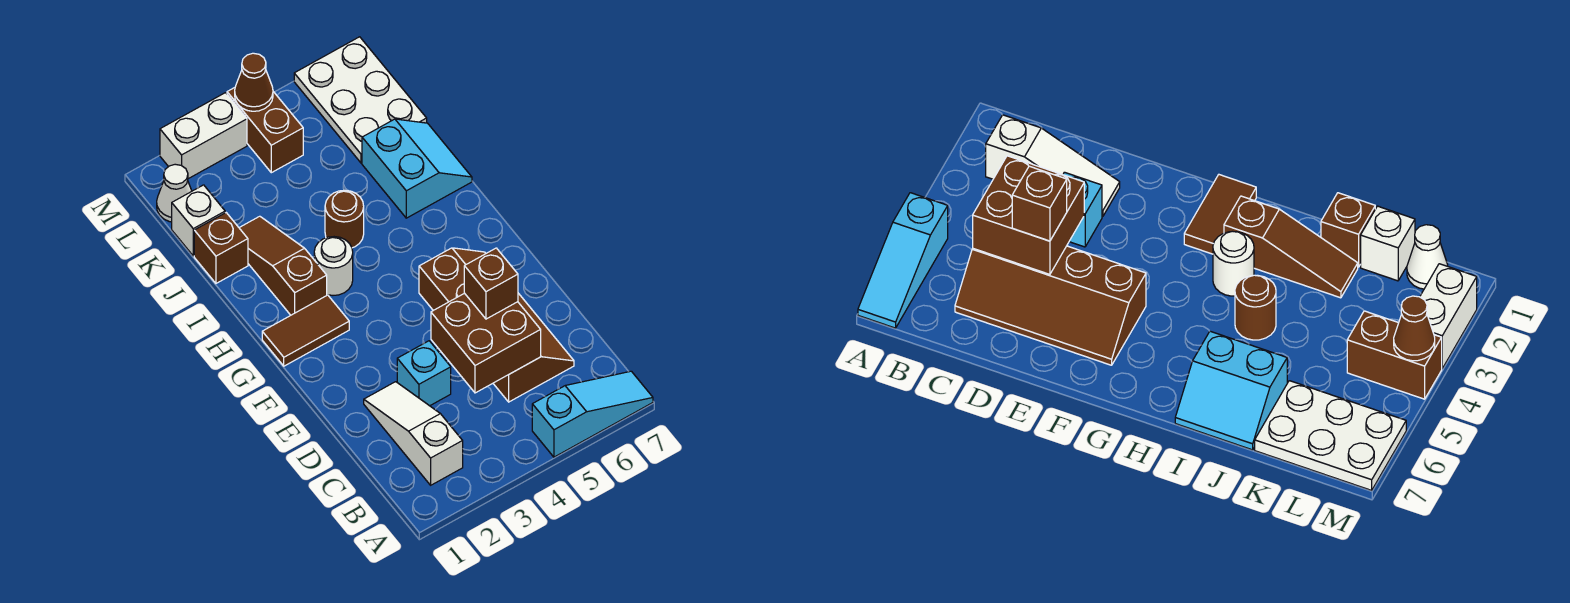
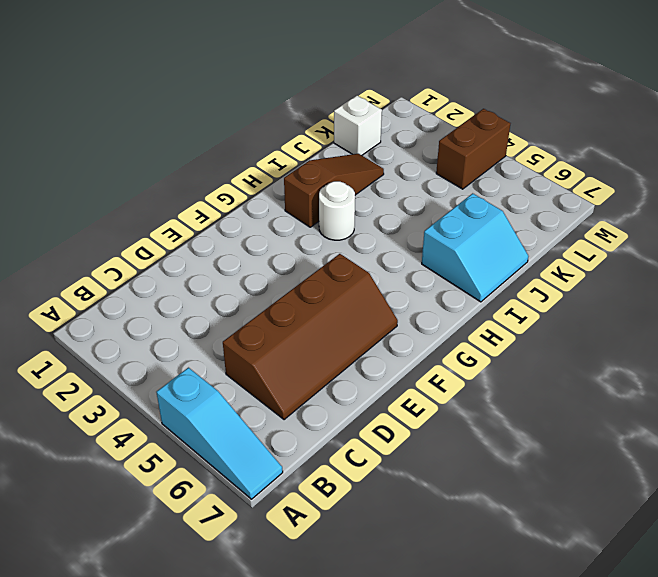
none -> white 1x3 slope [364,382,463,485]
none -> cyan 1x1 brick [397,341,451,406]
none -> brown 1x2 tile [262,295,349,366]

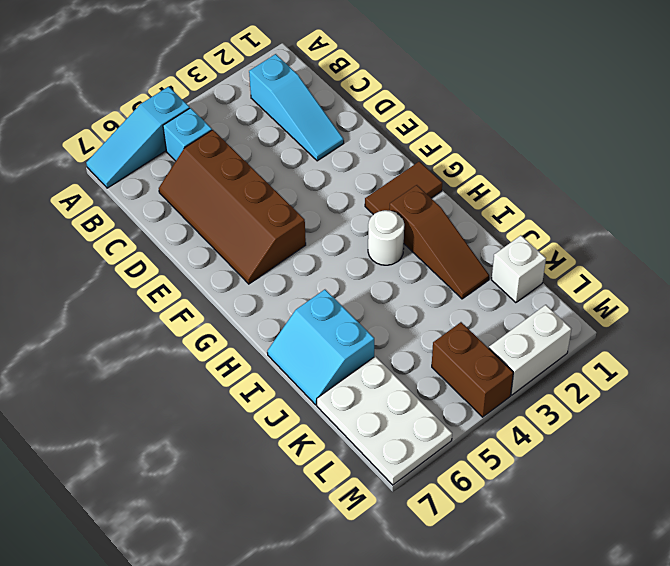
cyan 1x3 slope [249,54,344,161] -> white 1x3 slope [364,382,463,485]
cyan 1x1 brick [163,108,212,161] -> cyan 1x1 brick moved to [397,341,451,406]
none -> brown 1x1 round brick [325,190,364,248]
none -> brown 1x1 brick [194,213,248,283]
none -> white 1x1 cone [157,164,192,222]

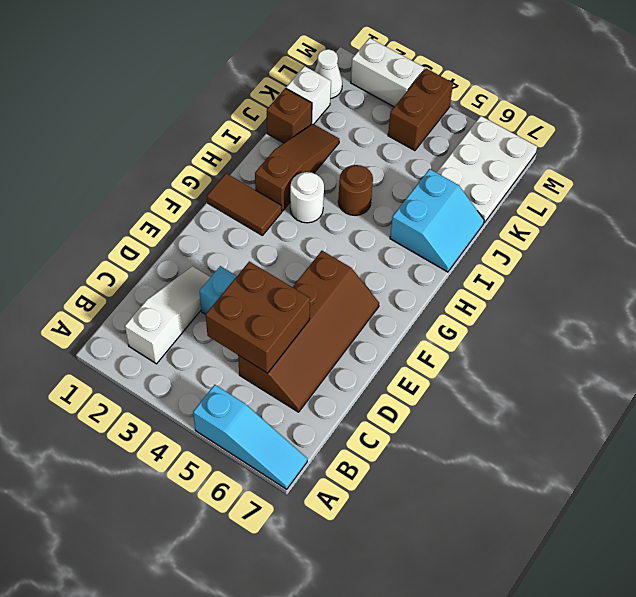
none -> brown 1x1 cone [235,53,273,111]
none -> brown 1x1 brick [464,248,518,319]

